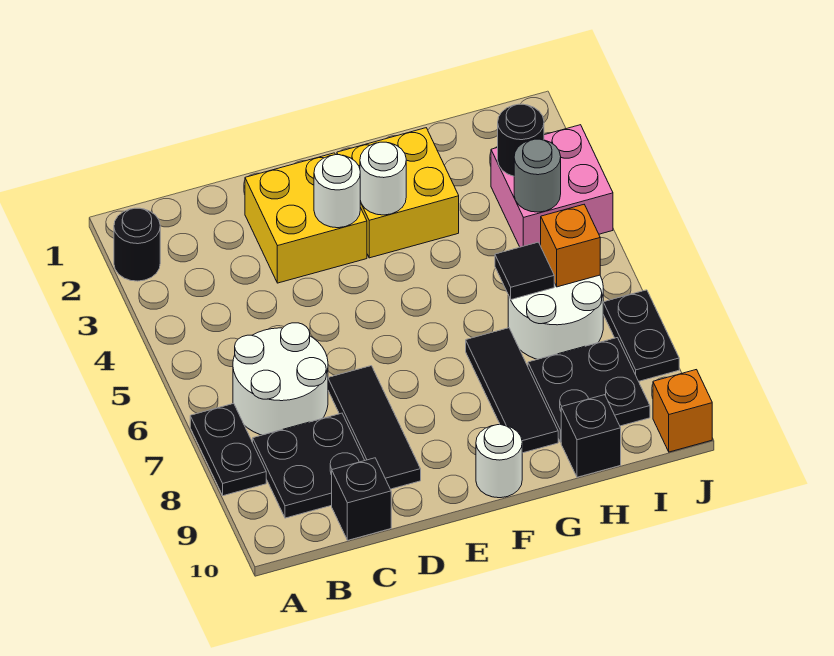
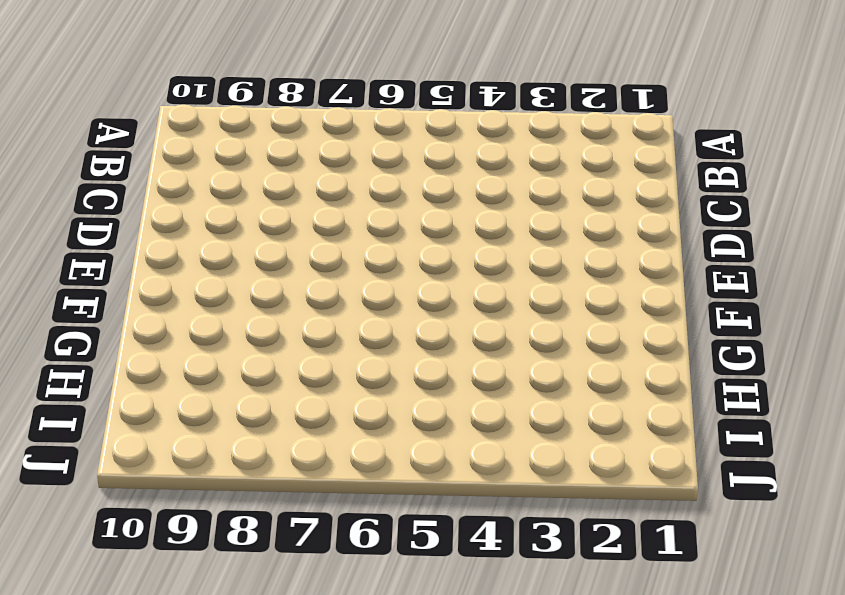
none -> black 1x1 round brick [114,208,160,281]
none -> black 1x2 plate [190,403,266,496]
none -> white 2x2 round brick [233,323,328,435]

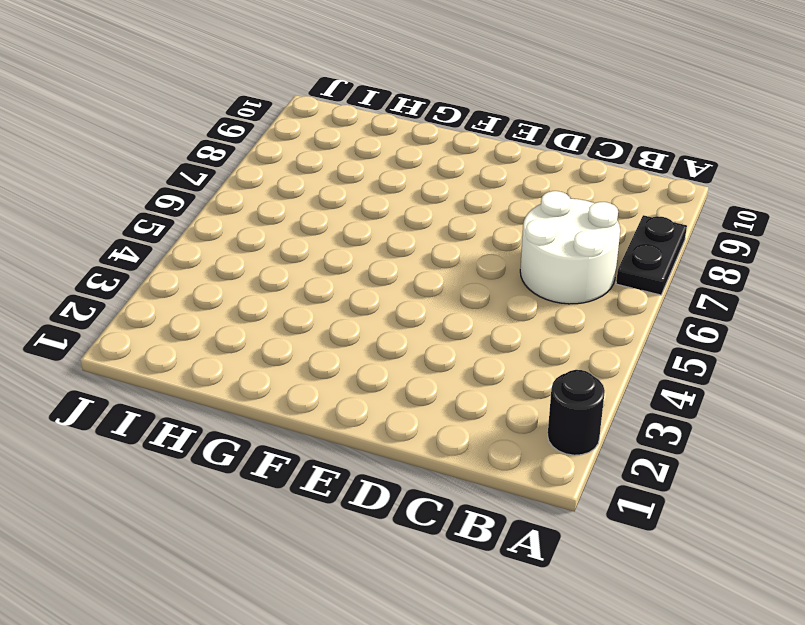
none -> black 2x2 plate [253,413,365,518]
none -> black 1x1 brick [332,458,391,540]
none -> yellow 2x2 brick [245,153,367,283]

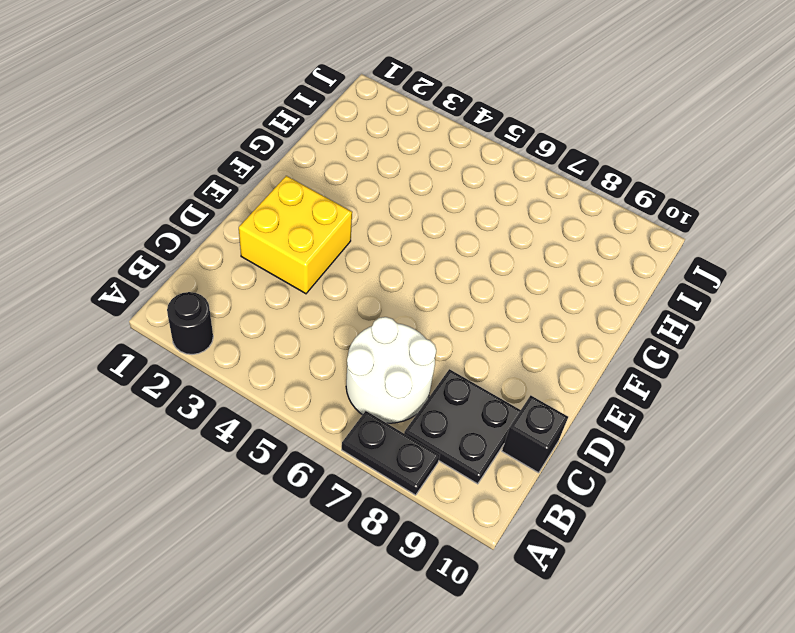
none -> black 1x3 tile [328,366,421,489]
none -> yellow 2x2 brick [337,128,459,258]
none -> white 1x1 round brick [476,425,522,498]

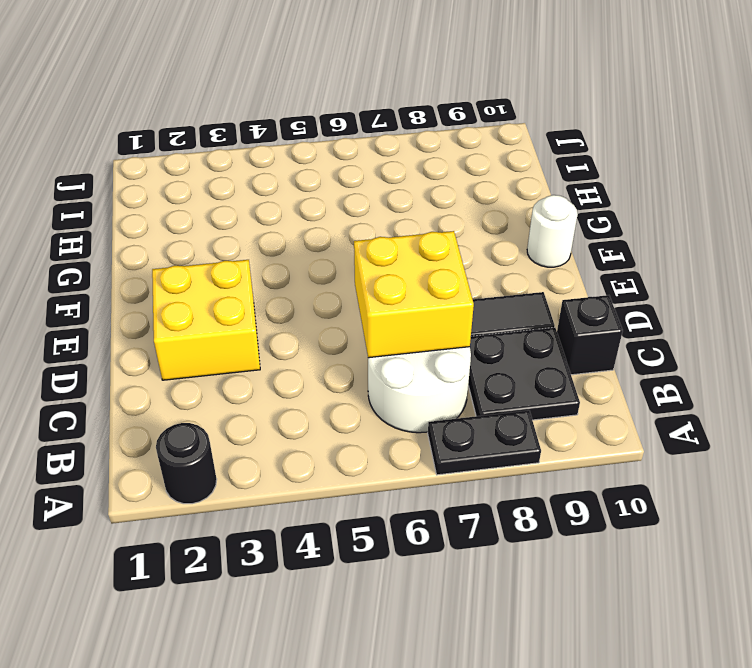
yellow 2x2 brick [354,231,474,358] -> yellow 2x2 brick moved to [337,128,459,258]
none -> black 1x3 tile [466,328,558,453]
none -> white 2x2 round brick [508,275,603,359]
none -> black 2x2 plate [528,338,650,442]

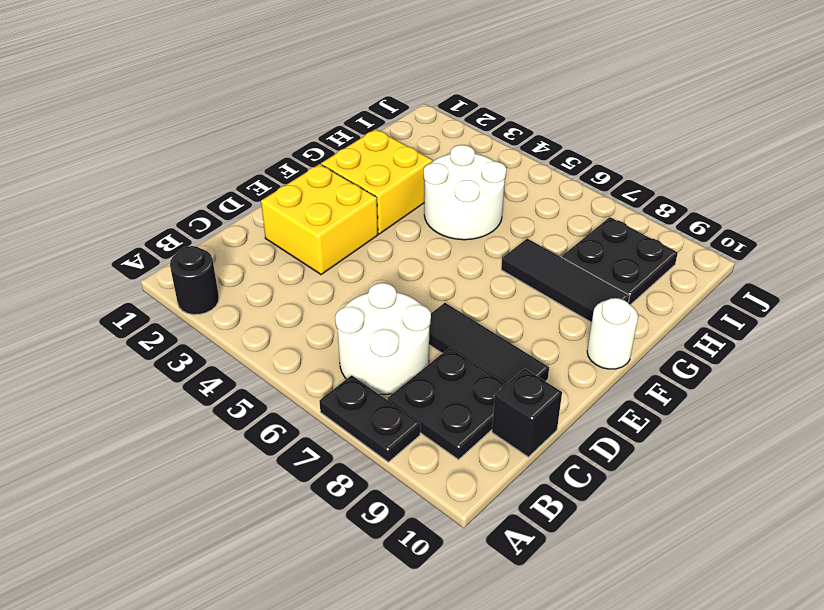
white 2x2 round brick [424,145,506,240] -> white 2x2 round brick moved to [508,275,603,359]
none -> black 1x1 brick [561,395,621,477]
none -> pink 2x2 brick [491,125,613,247]
none -> black 1x2 plate [603,290,679,381]

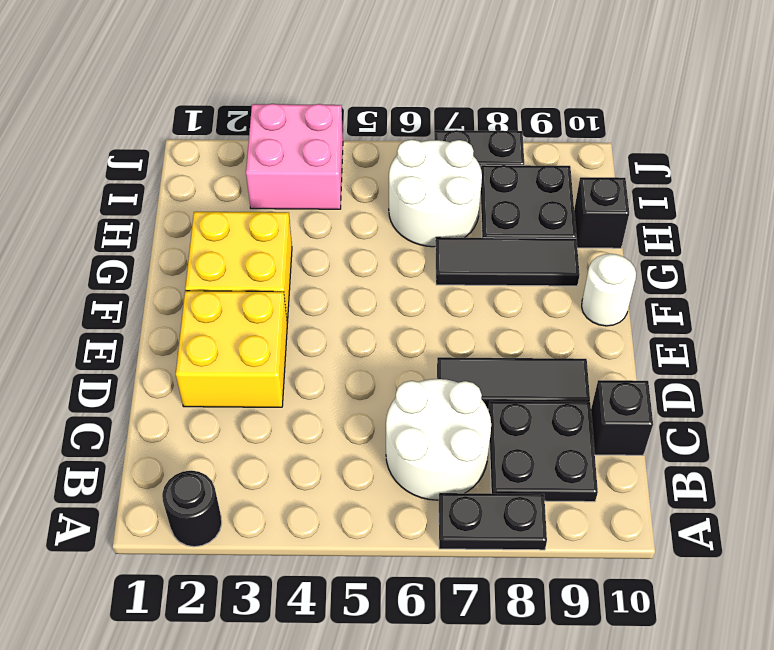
none -> orange 1x1 brick [653,370,712,452]
none -> white 1x1 round brick [314,155,360,228]
none -> white 1x1 round brick [360,142,406,215]

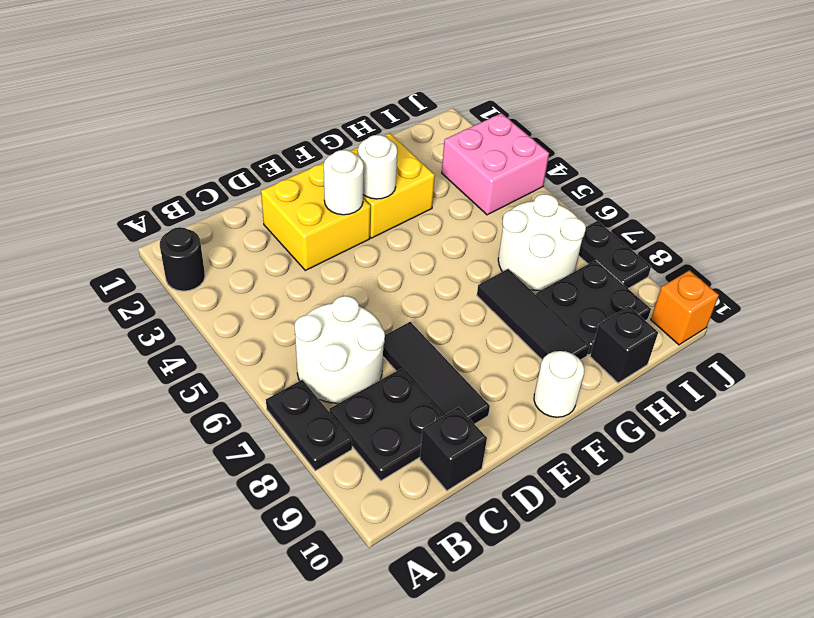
none -> black 1x1 tile [495,242,554,299]
none -> black 1x1 round brick [498,104,544,176]
none -> grey 1x1 round brick [514,139,561,212]

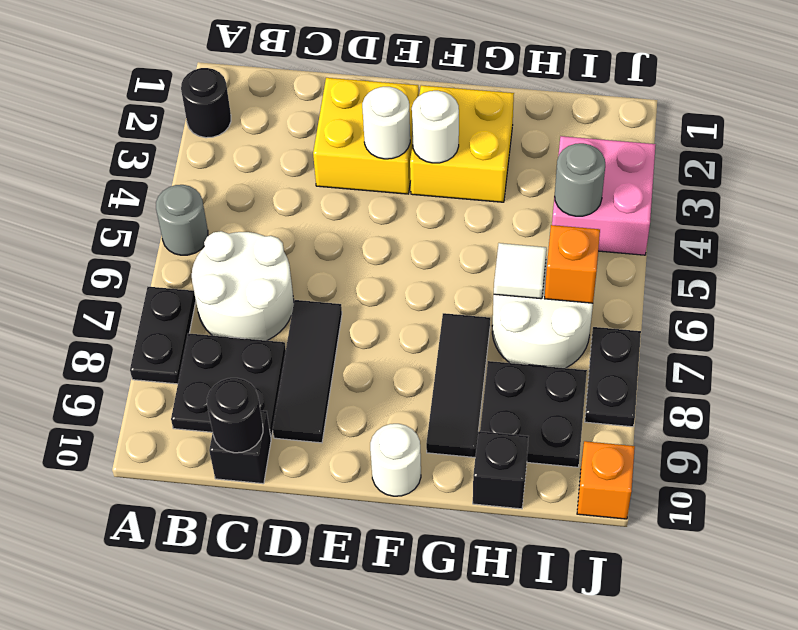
grey 1x1 round brick [156,185,208,255] -> none
black 1x1 round brick [207,378,263,453] -> black 1x1 round brick moved to [498,104,544,176]
white 1x1 tile [494,243,547,299] -> black 1x1 tile [495,242,554,299]

